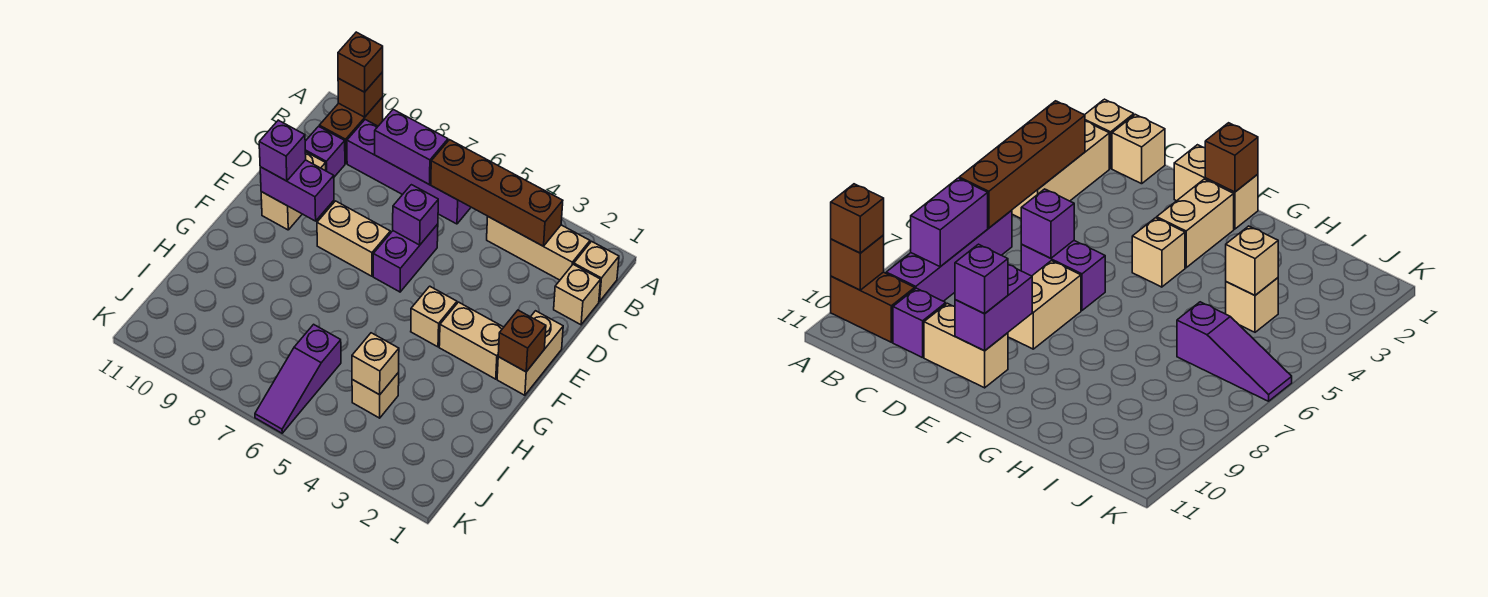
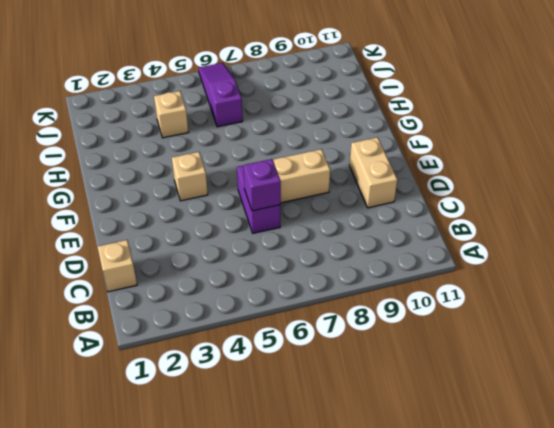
none -> brown 1x2 brick [319,97,383,164]
none -> tan 1x1 brick [574,241,619,302]
none -> tan 1x3 brick [487,217,590,280]

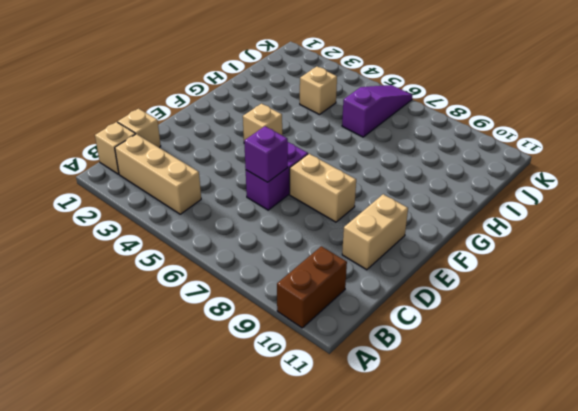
none -> purple 1x4 brick [347,120,471,224]
none -> purple 1x1 brick [305,126,345,177]
none -> tan 1x2 brick [497,311,563,395]

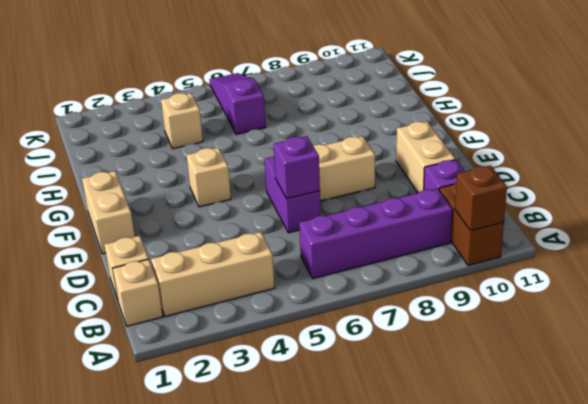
none -> tan 1x2 brick [439,302,504,379]
none -> brown 1x4 brick [431,140,563,246]
none -> purple 1x2 brick [375,110,448,184]

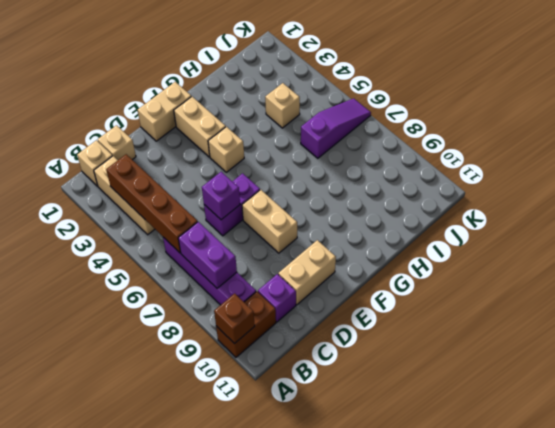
none -> purple 1x2 brick [260,160,334,221]
none -> brown 1x1 brick [498,310,546,372]
none -> tan 1x1 brick [352,333,399,395]

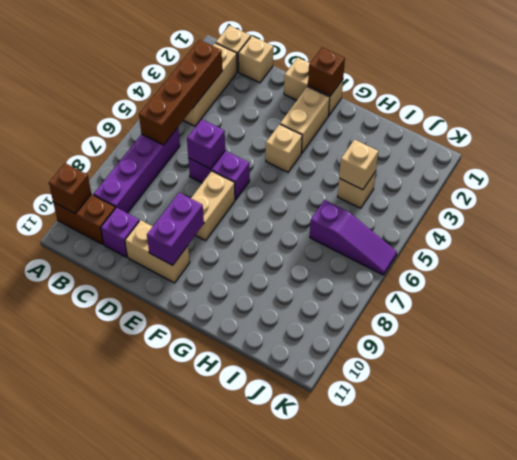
none -> purple 1x2 brick [375,110,448,184]
none -> brown 1x1 brick [338,32,383,92]
none -> purple 1x1 brick [259,120,306,181]

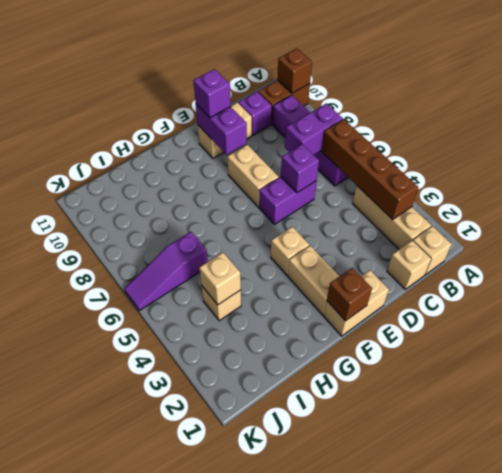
purple 1x2 brick [285,103,343,155] -> purple 1x2 brick turned to [375,110,448,184]
none -> brown 1x1 brick [338,32,383,92]

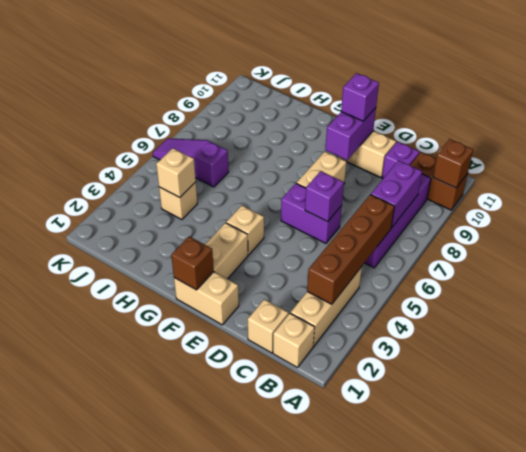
none -> brown 1x1 brick [338,32,383,92]

